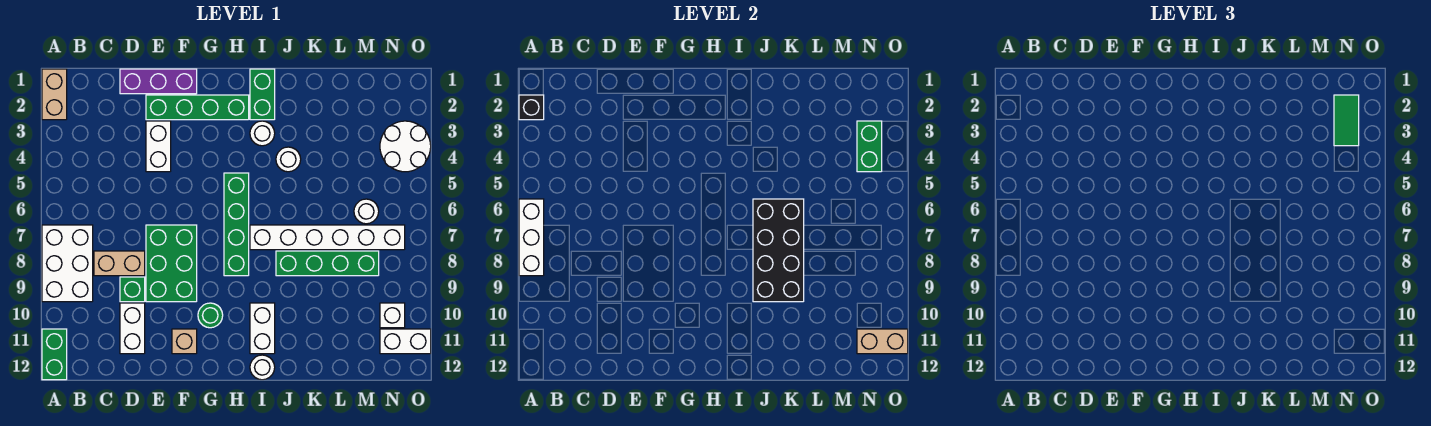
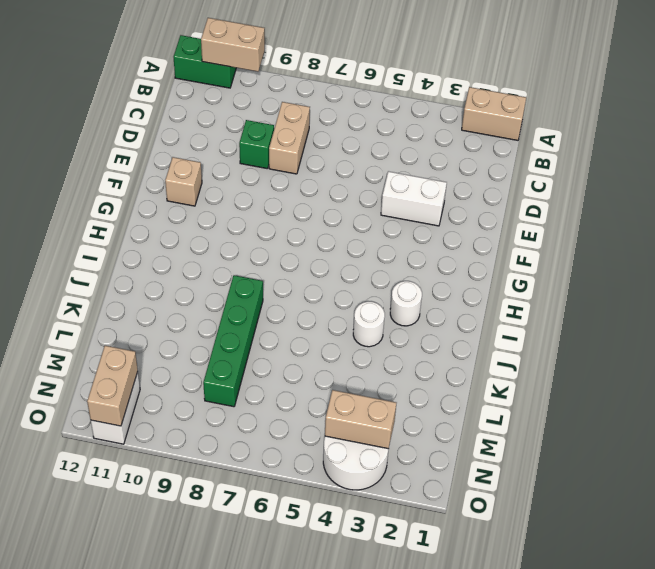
tan 1x2 brick [201,18,265,72] -> none
tan 1x2 brick [325,390,396,449] -> green 1x2 brick [857,121,882,172]
none -> white 2x3 brick [42,225,93,302]
none -> purple 1x3 brick [120,69,197,94]
none -> white 1x2 brick [120,303,145,354]
none -> green 1x4 brick [146,95,249,120]

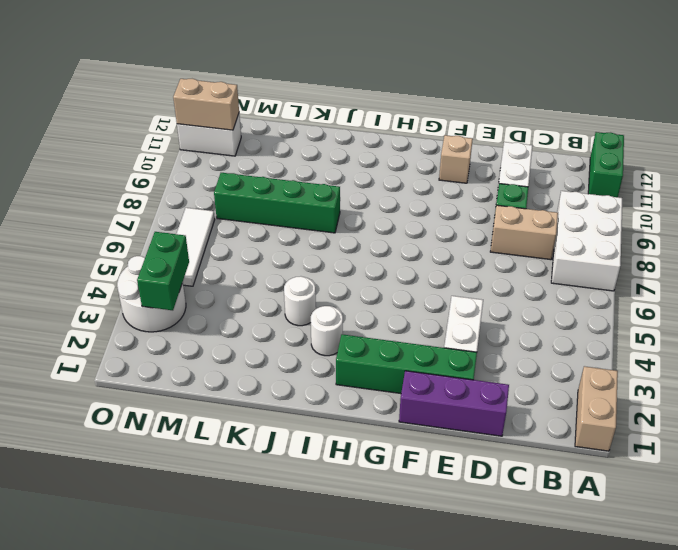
white 1x3 tile [177,208,215,286] -> white 1x6 brick [250,225,405,250]
none -> green 2x3 brick [146,225,197,302]
none -> green 1x1 round brick [198,303,223,328]
none -> green 1x4 brick [224,173,249,276]
none -> green 1x2 brick [250,69,275,120]

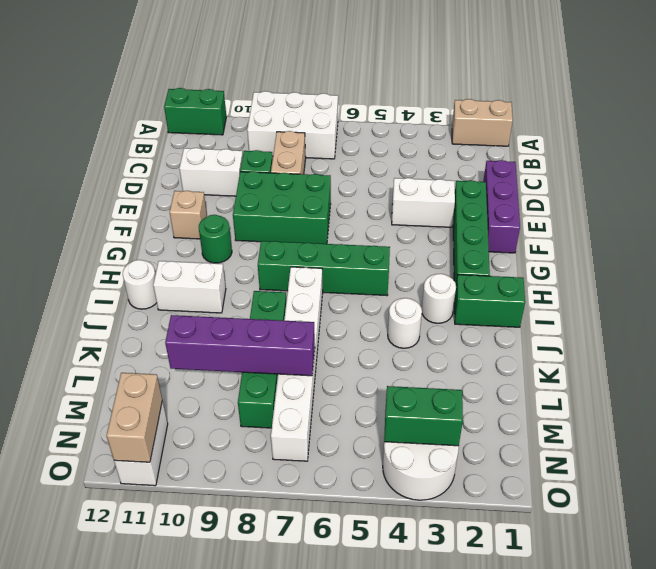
purple 1x4 brick [165,315,315,376] -> none
none -> white 1x1 round brick [354,199,379,224]
none -> white 1x1 brick [380,303,405,328]
none -> black 1x1 brick [519,95,544,120]
none -> white 1x3 brick [519,199,544,276]

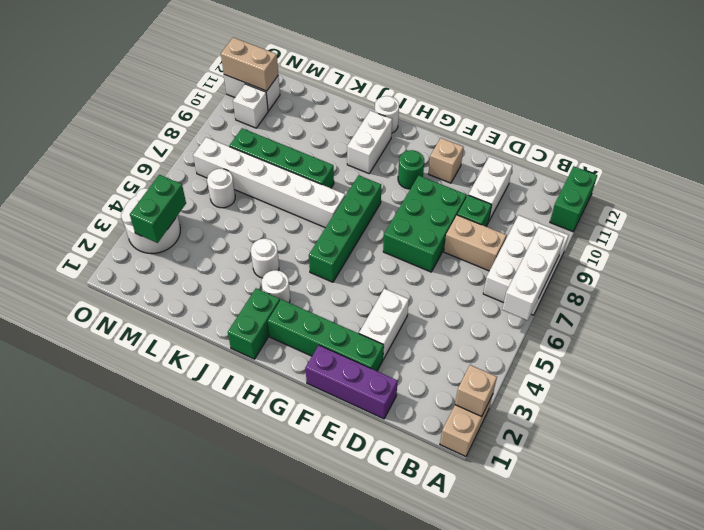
tan 1x1 brick [455,365,497,417] -> black 1x1 brick [519,95,544,120]
none -> black 2x4 brick [753,199,804,302]
none -> green 1x2 tile [1334,95,1359,146]

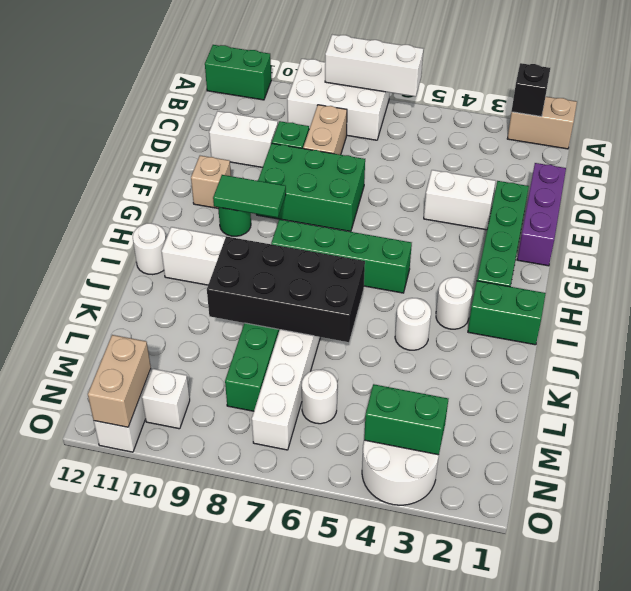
green 1x2 tile [213,175,286,218] -> green 1x2 tile moved to [1334,95,1359,146]

